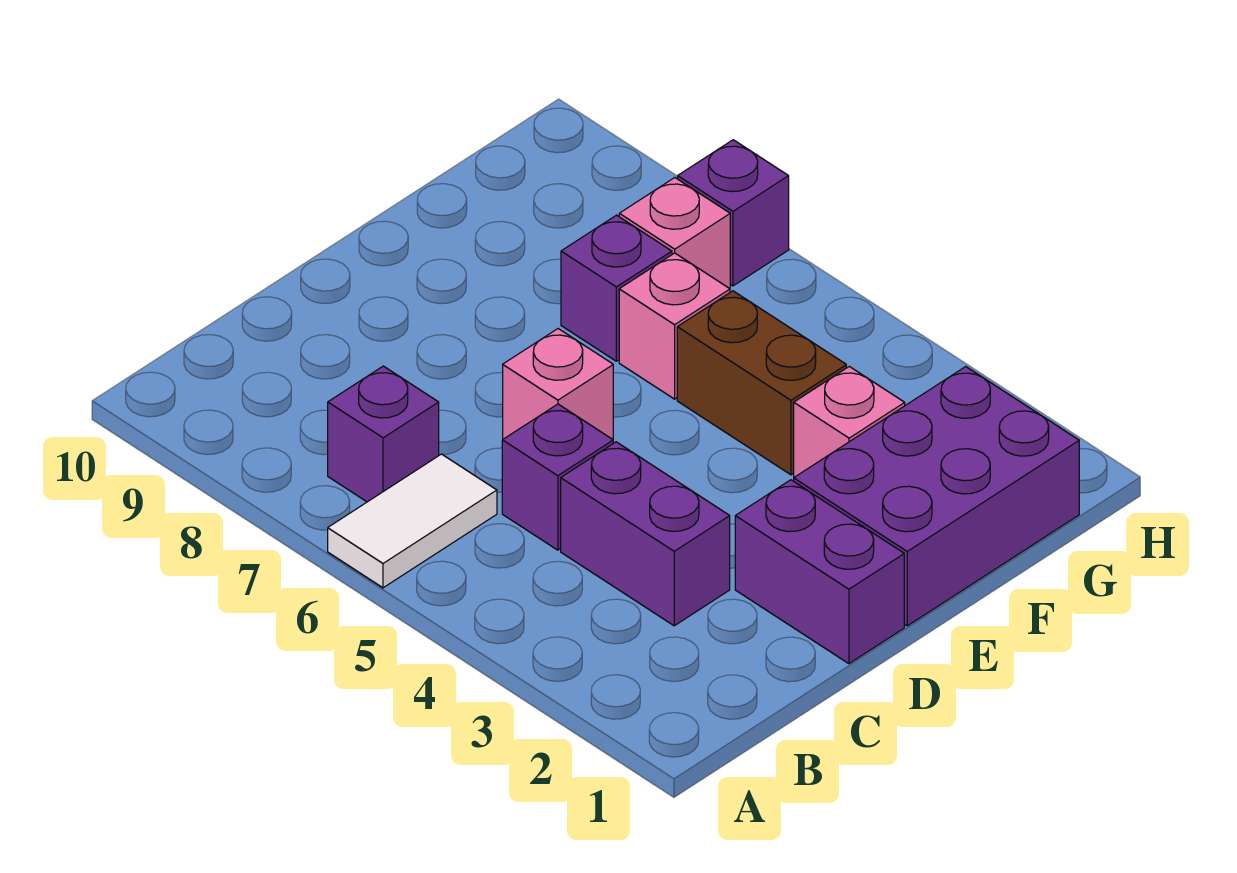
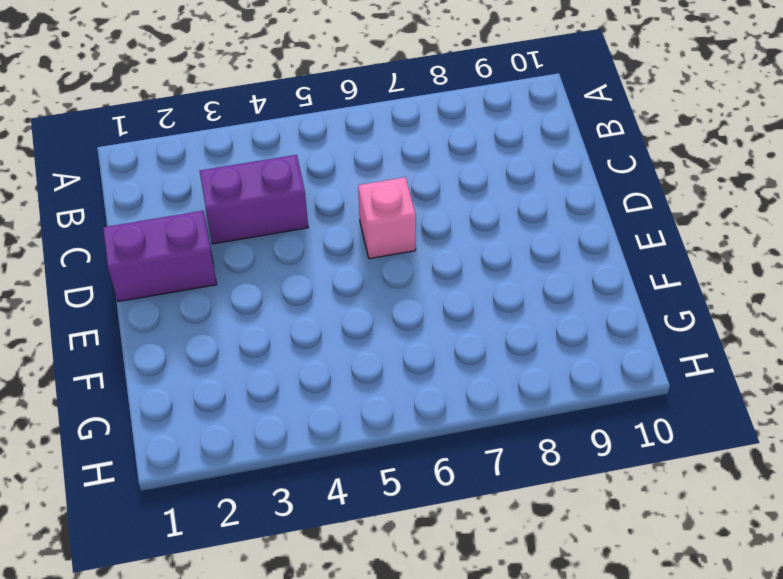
none -> white 1x2 tile [328,454,497,588]
none -> purple 1x1 brick [328,366,439,502]
none -> purple 1x1 brick [502,404,613,550]

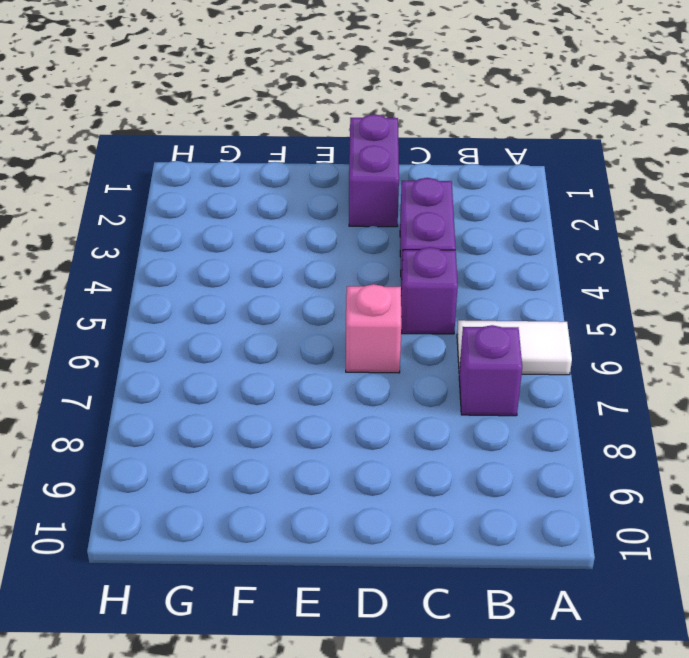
none -> purple 2x3 brick [794,367,1079,626]
none -> pink 1x1 brick [794,367,905,477]
none -> brown 1x2 brick [677,291,846,475]

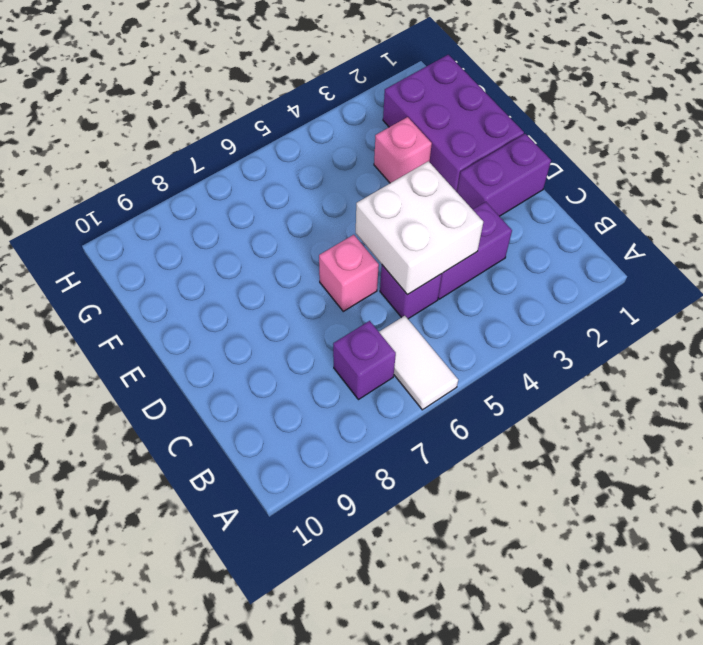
white 2x2 brick [356,161,483,295] -> none
none -> brown 1x2 brick [677,291,846,475]
none -> pink 1x1 brick [619,253,730,399]
none -> purple 1x1 brick [561,215,672,361]

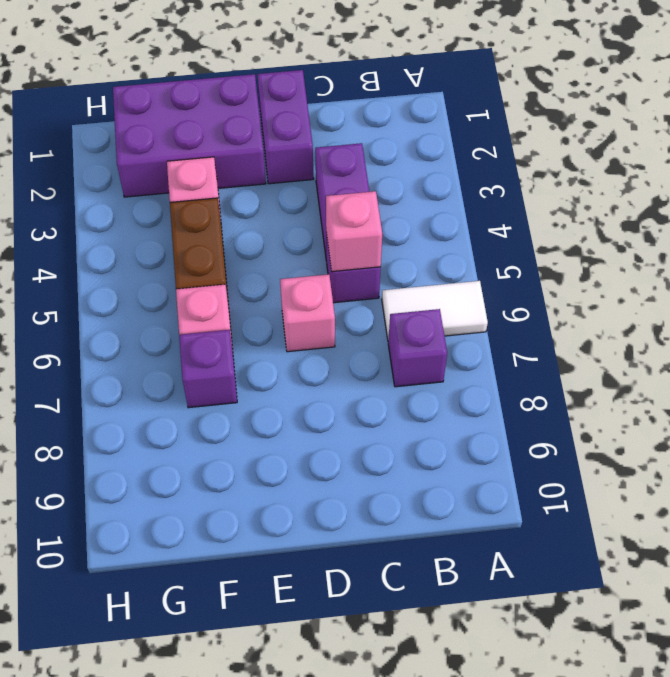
pink 1x1 brick [326,191,382,272] -> pink 1x1 brick moved to [619,178,730,288]
none -> purple 1x1 brick [678,140,789,286]

